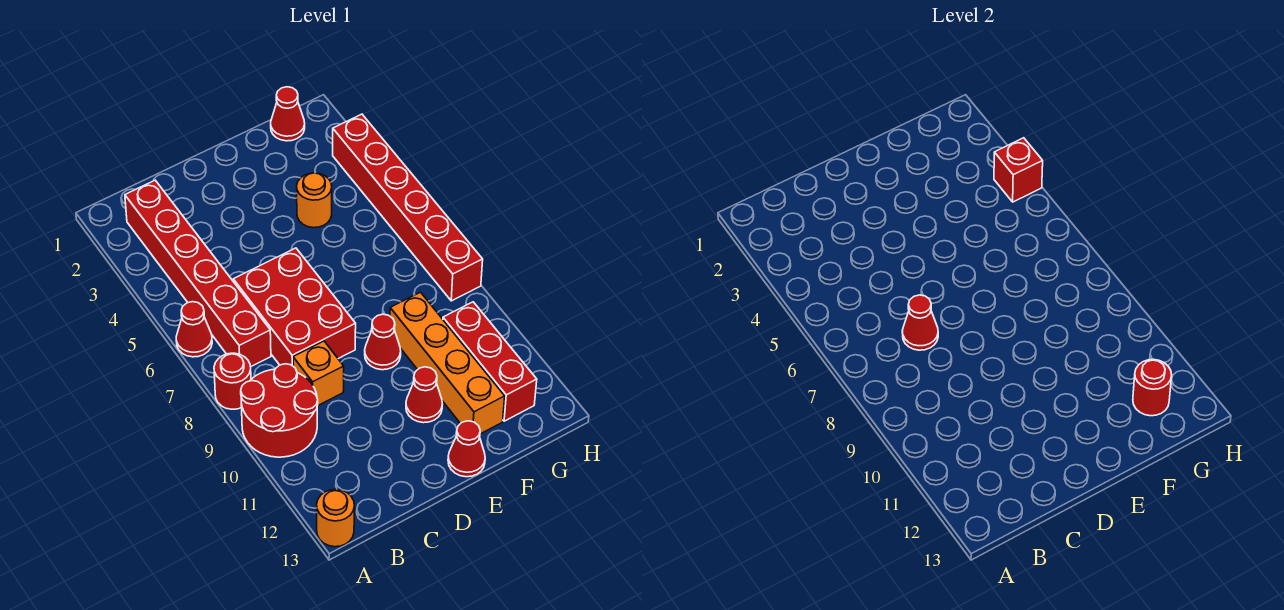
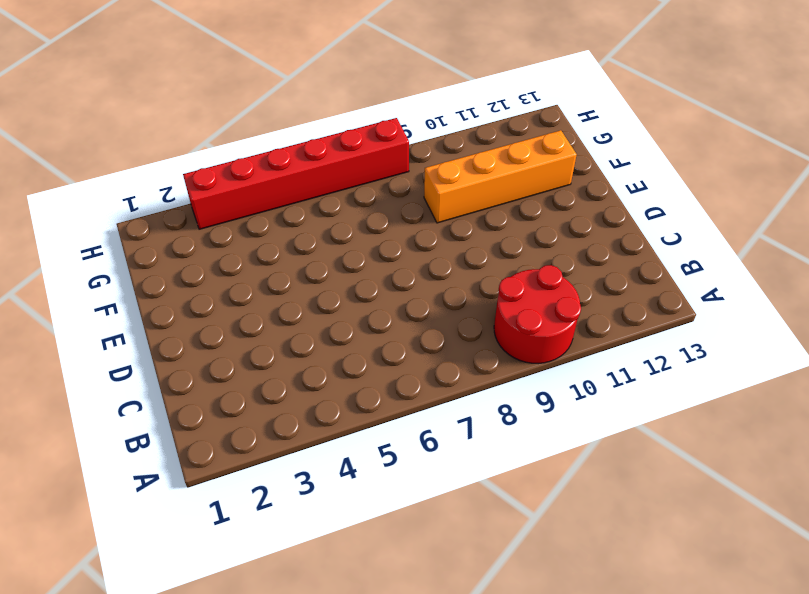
none -> red 1x1 cone [176,302,212,357]
none -> red 1x1 round brick [214,353,251,409]
none -> orange 1x1 round brick [317,489,354,547]

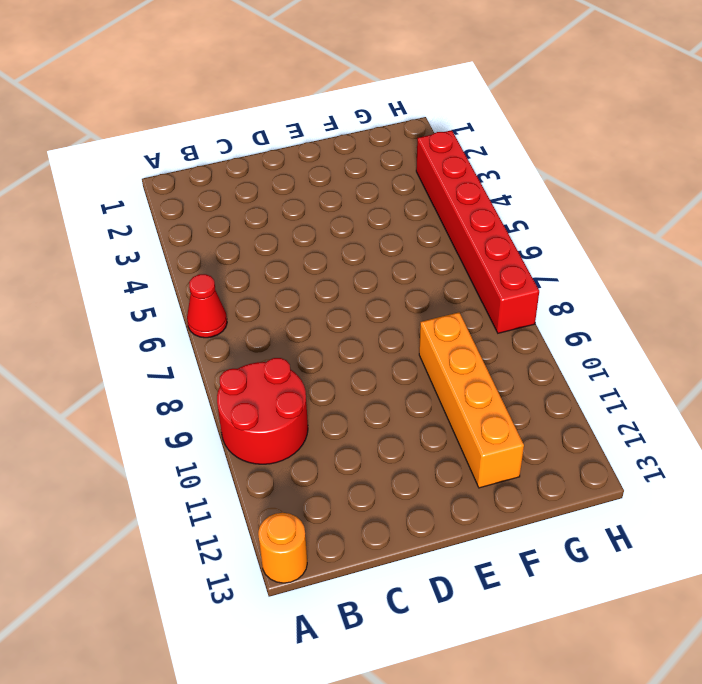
none -> red 1x1 round brick [214,353,251,409]
none -> red 1x6 brick [125,180,271,367]
none -> red 2x3 brick [233,248,356,366]

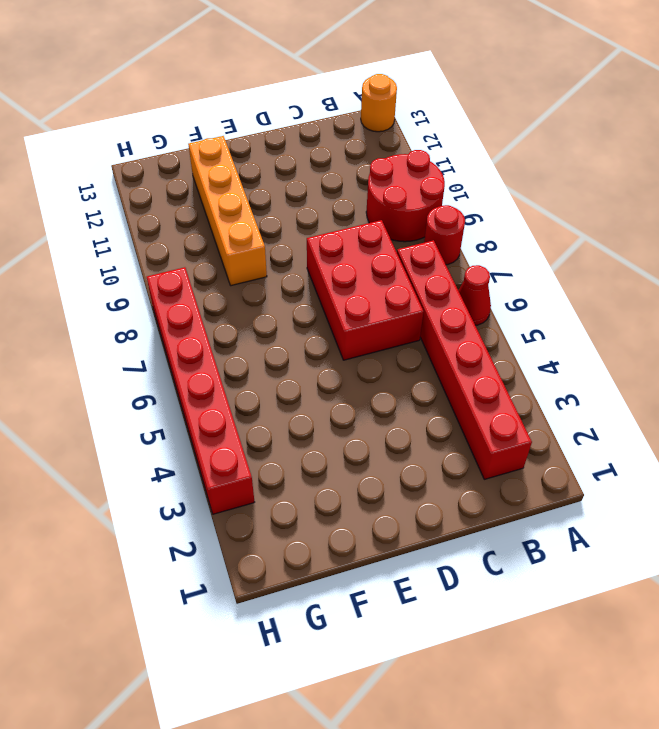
none -> orange 1x1 brick [293,341,344,405]
none -> red 1x1 cone [365,314,401,370]
none -> red 1x1 cone [406,367,442,423]

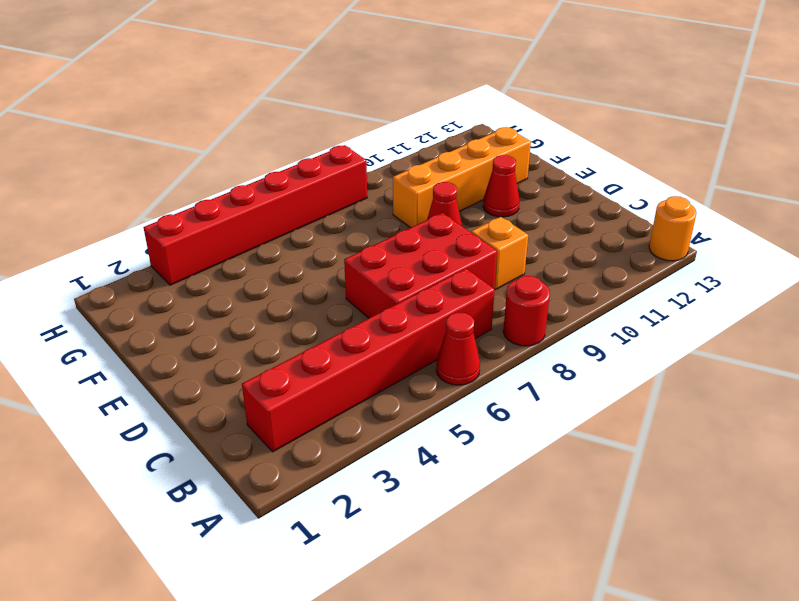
none -> red 2x2 round brick [241,364,318,457]
none -> red 1x1 cone [448,421,485,477]
none -> orange 1x1 round brick [297,173,332,228]

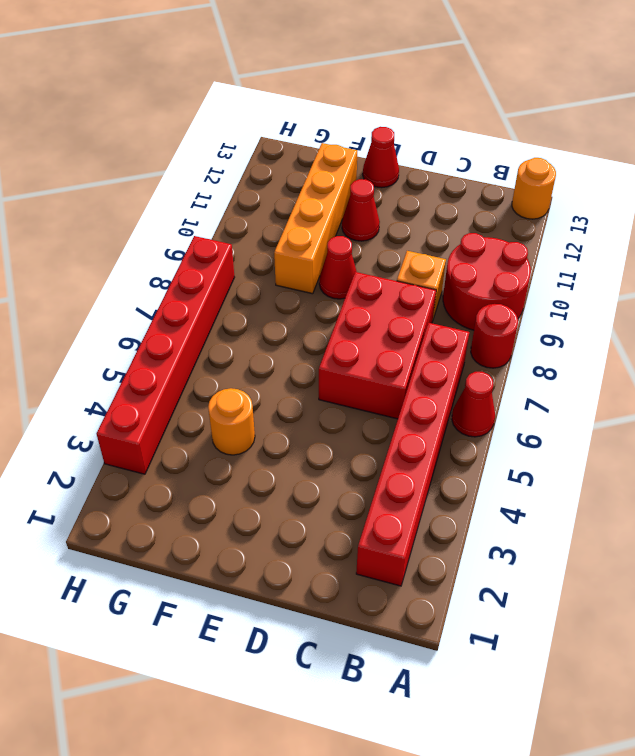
none -> red 1x1 cone [271,87,305,141]
none -> red 1x3 brick [443,302,537,421]
none -> red 1x1 cone [902,295,938,350]

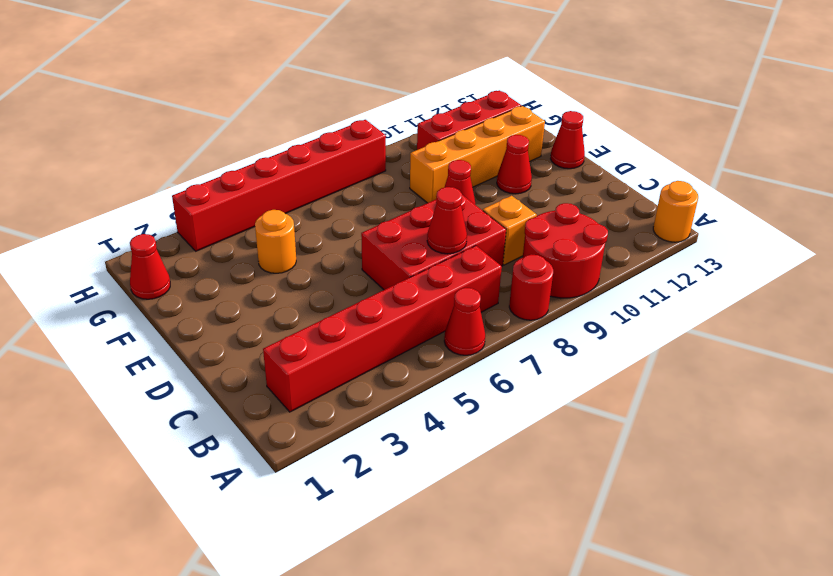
none -> red 1x1 round brick [1133,359,1172,416]
none -> red 1x1 brick [994,138,1043,202]

